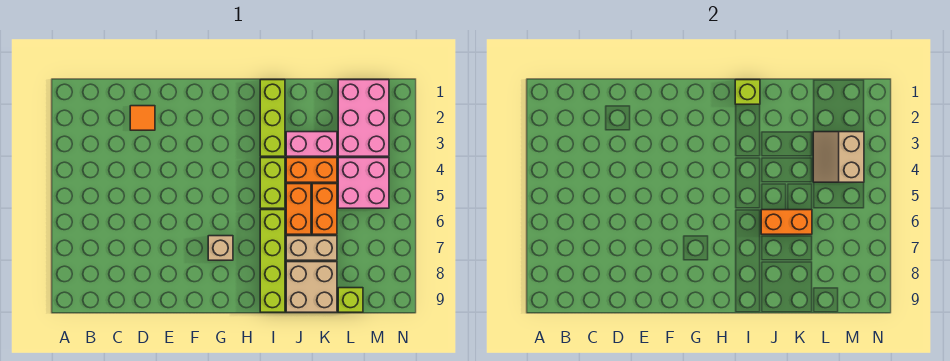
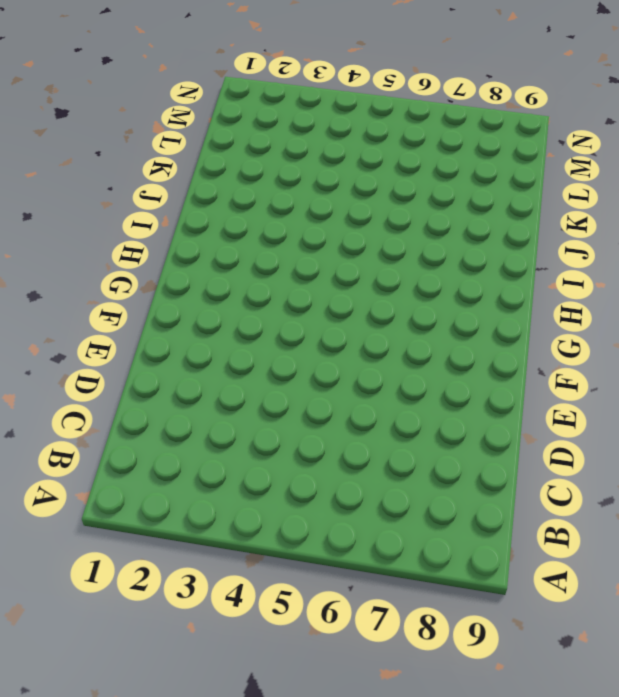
none -> orange 1x1 tile [130,106,155,130]
none -> tan 1x1 brick [208,236,233,260]
none -> lime 1x3 brick [260,80,285,156]

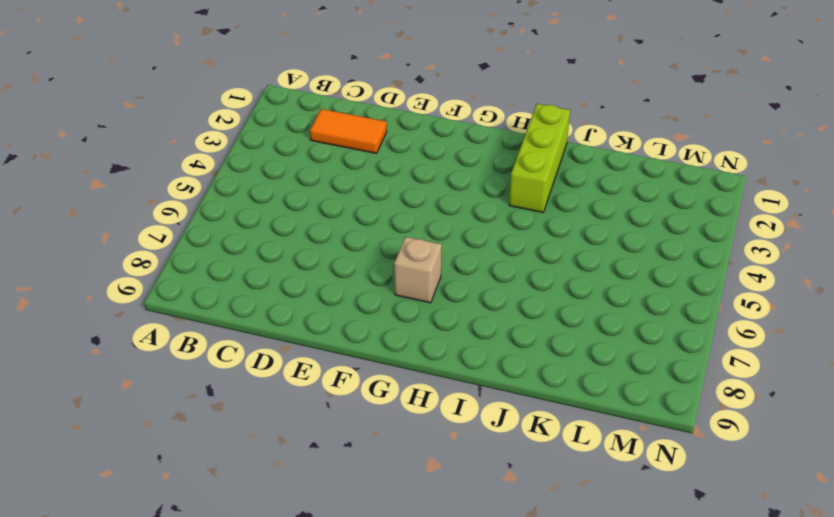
orange 1x2 tile [310,109,387,153] -> orange 1x1 tile [130,106,155,130]
none -> lime 1x2 brick [260,158,285,208]
none -> lime 1x4 brick [260,210,285,312]
none -> pink 1x2 brick [286,132,337,156]

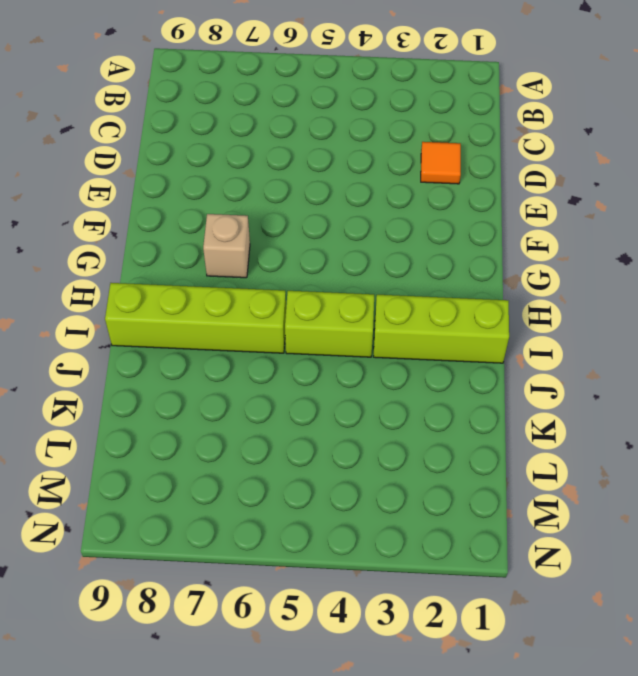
none -> pink 1x2 brick [286,132,337,156]
none -> orange 1x2 brick [286,158,337,182]
none -> orange 1x2 brick [286,184,311,234]

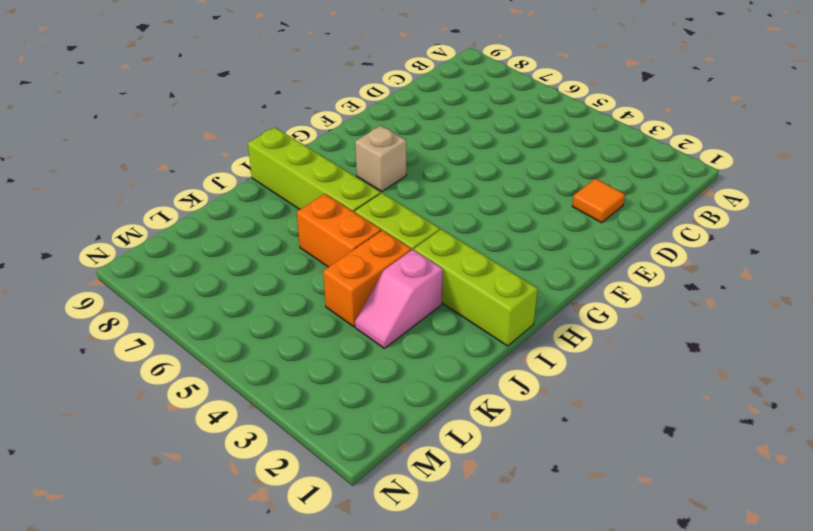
pink 1x2 slope [355,250,443,348] -> pink 1x2 brick [286,132,337,156]
none -> tan 1x2 brick [286,236,337,260]
none -> tan 2x2 brick [286,262,337,312]
none -> orange 1x2 brick [312,184,337,234]

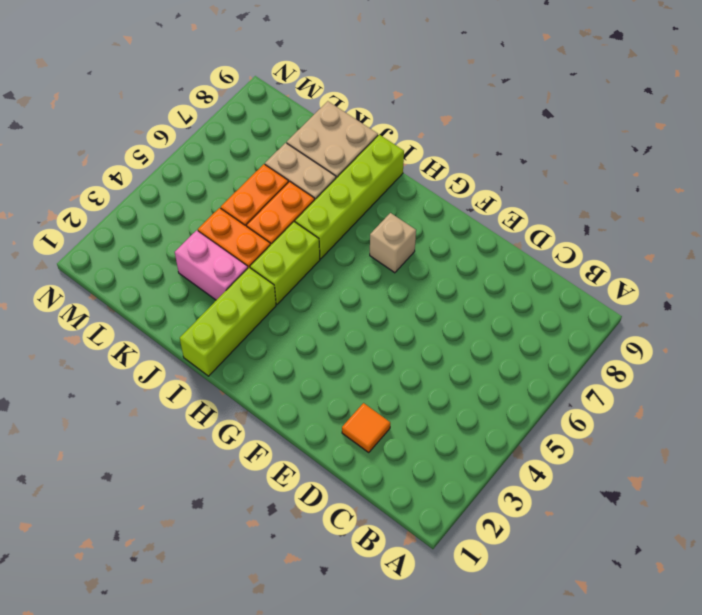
none -> pink 2x3 brick [338,80,389,156]
none -> pink 2x2 brick [338,158,389,208]
none -> lime 1x1 brick [338,288,363,312]

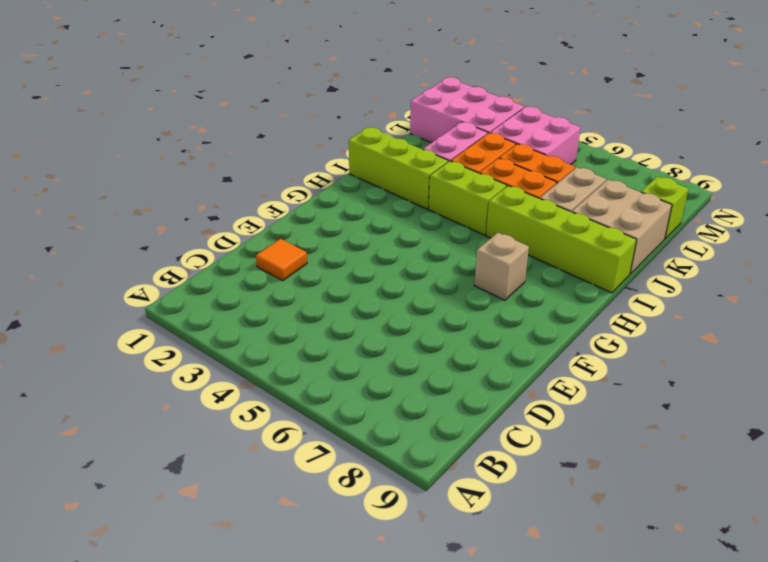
none -> lime 1x1 brick [735,80,760,104]
none -> orange 1x2 brick [761,210,812,234]
none -> tan 2x2 slope [813,132,864,182]

